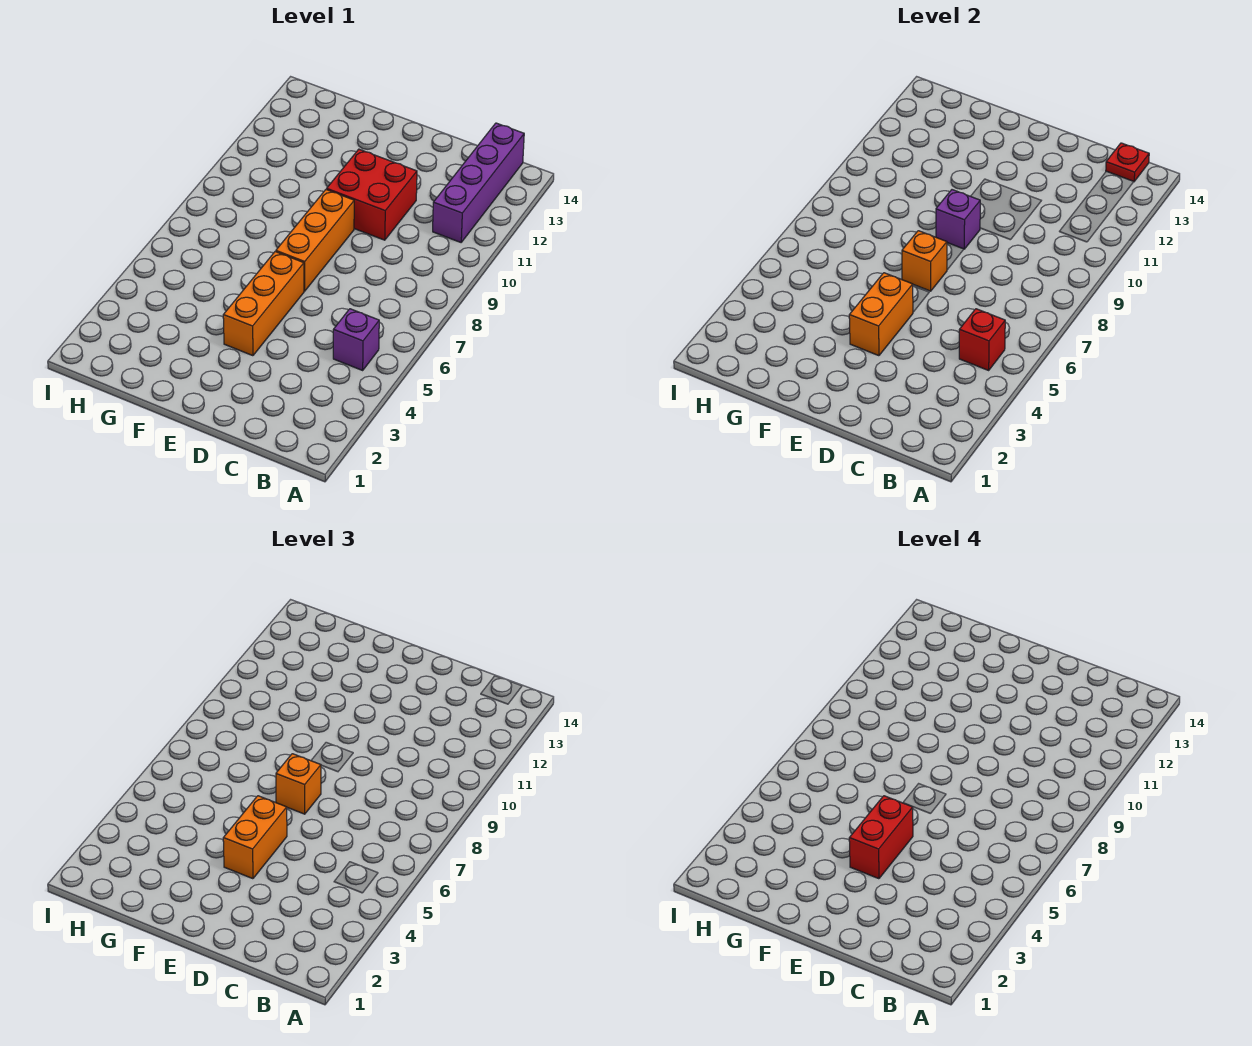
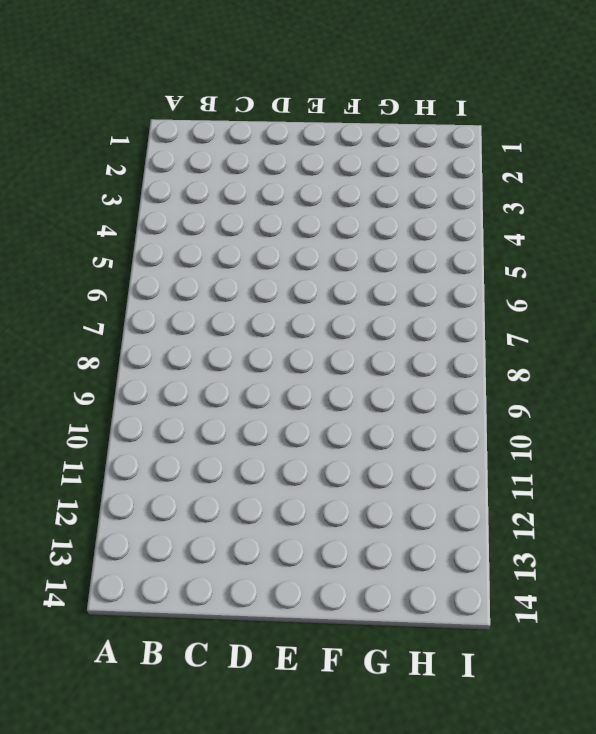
none -> purple 1x1 brick [333,309,379,370]
none -> purple 1x4 brick [433,123,524,242]
none -> red 2x2 brick [327,149,417,240]

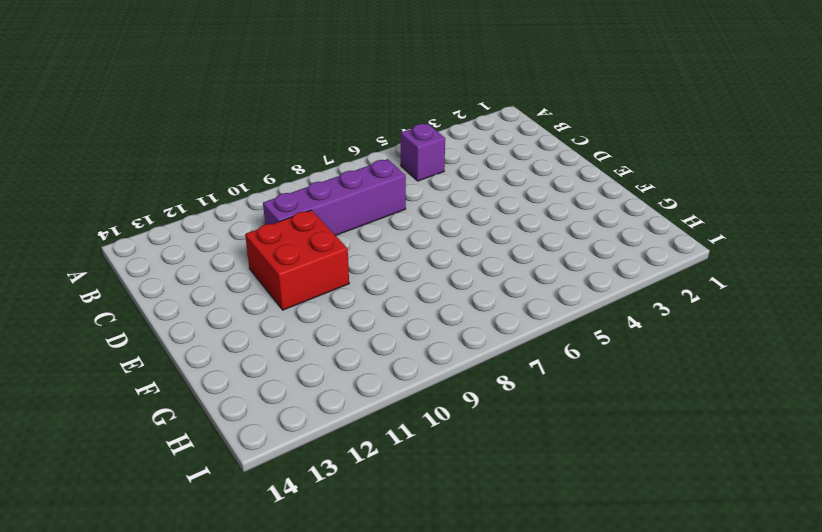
purple 1x4 brick [263,159,406,236] -> purple 1x4 brick moved to [433,123,524,242]
none -> orange 1x3 brick [223,252,304,356]
none -> orange 1x3 brick [276,190,354,291]
none -> red 1x1 brick [959,309,1005,370]

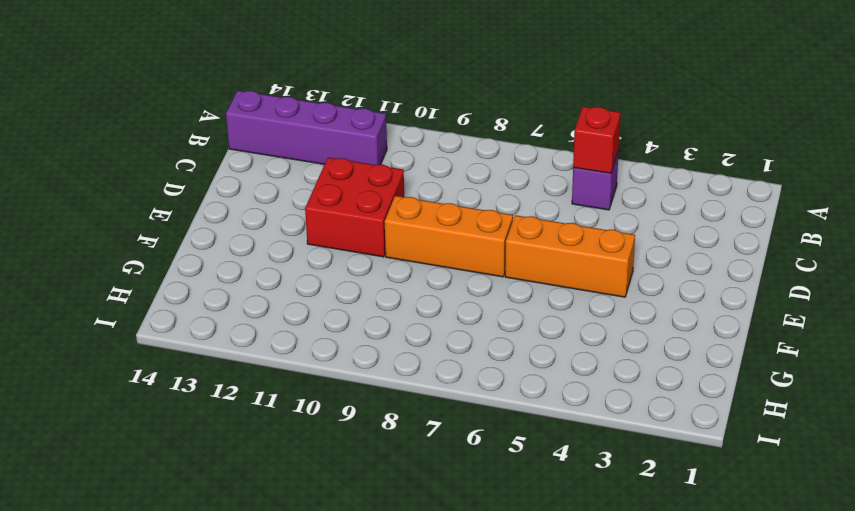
none -> red 1x1 plate [1106,143,1149,182]
none -> orange 1x2 brick [849,273,913,356]
none -> orange 1x1 brick [902,231,947,291]

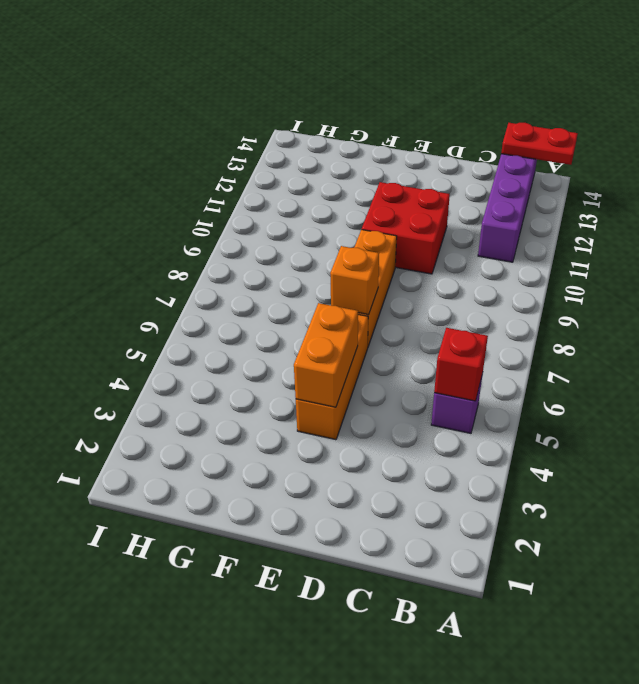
red 1x2 plate [501,123,578,165] -> red 1x1 plate [1106,143,1149,182]
none -> purple 1x1 brick [936,190,980,249]
none -> orange 1x2 brick [223,796,287,879]
none -> orange 1x1 brick [276,754,321,814]

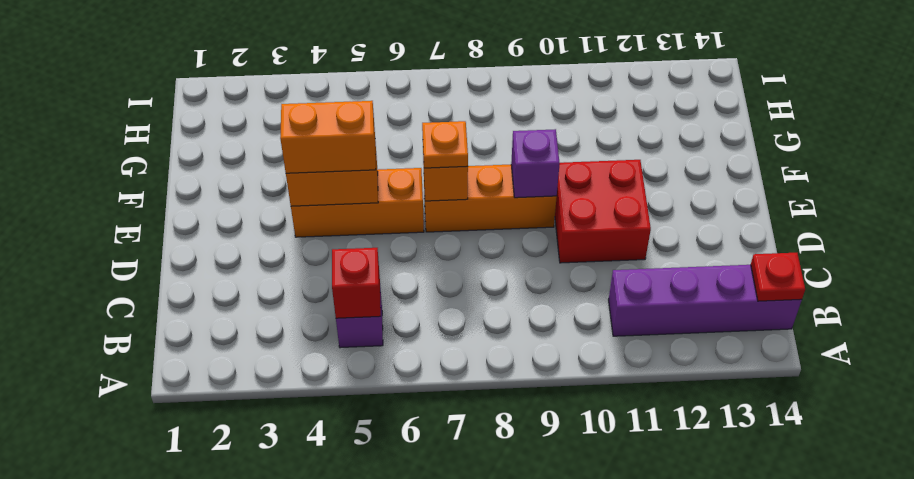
orange 1x1 plate [422,121,468,168] -> orange 1x1 brick [276,754,321,814]
none -> red 1x2 brick [849,796,913,879]

